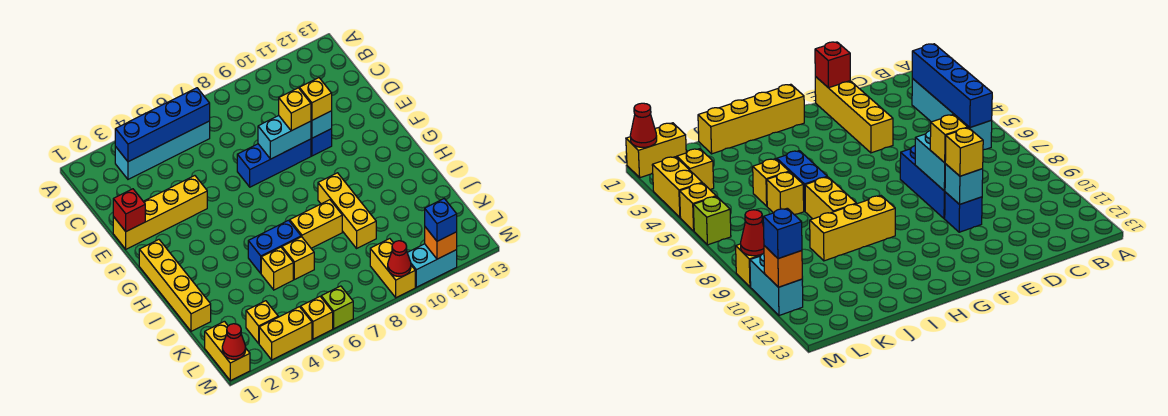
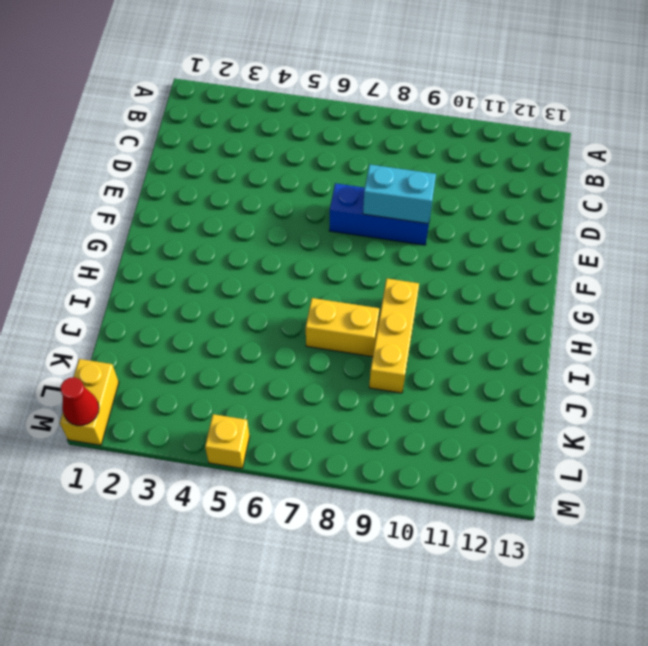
none -> cyan 1x4 brick [115,121,210,179]
none -> yellow 1x4 brick [113,176,207,249]
none -> blue 1x1 brick [311,129,332,156]

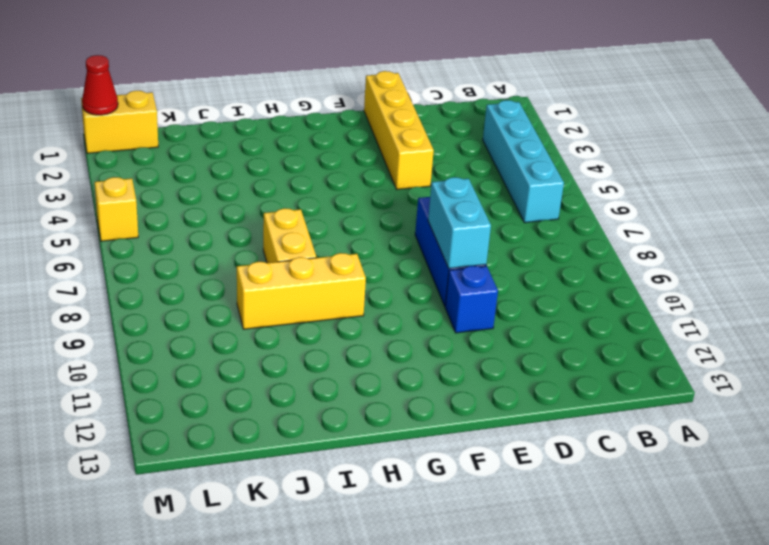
none -> yellow 1x4 brick [139,240,211,331]
none -> blue 1x2 brick [248,220,301,273]
none -> yellow 1x1 brick [261,247,293,290]

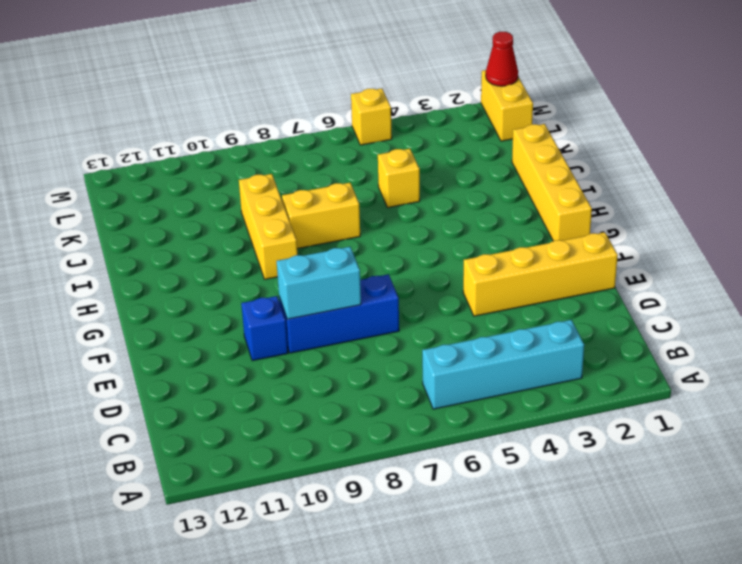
none -> blue 1x2 brick [248,220,301,273]
none -> yellow 1x1 brick [282,237,314,280]
none -> yellow 1x1 brick [246,301,278,343]

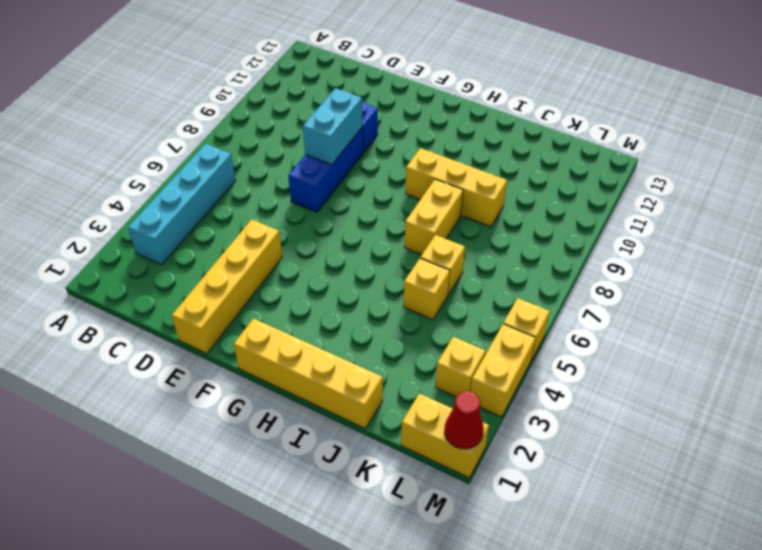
none -> blue 1x2 brick [248,220,301,273]
none -> yellow 1x2 brick [370,239,415,298]
none -> lime 1x1 brick [321,286,353,329]

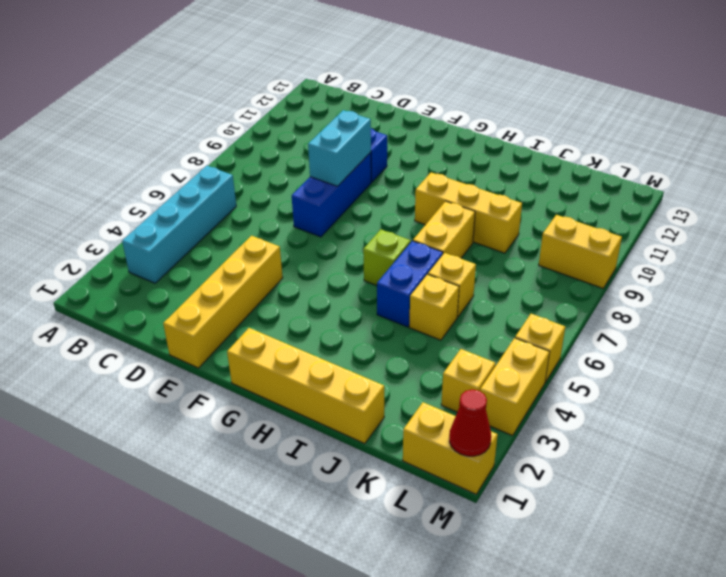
lime 1x1 brick [363,229,411,286] -> lime 1x1 brick moved to [321,286,353,329]
none -> cyan 1x2 brick [407,244,457,287]
none -> blue 1x4 brick [115,88,210,162]
none -> red 1x1 brick [113,189,145,231]

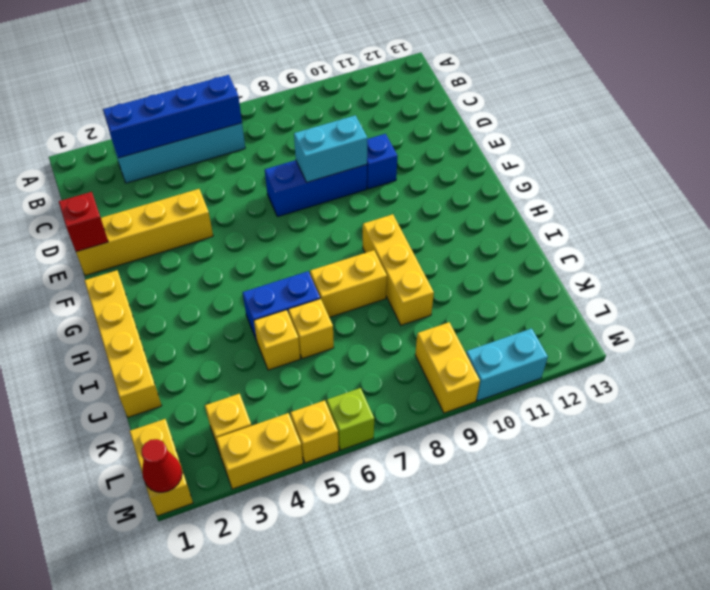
none -> cyan 1x1 brick [311,111,332,138]
none -> red 1x1 cone [388,241,411,277]
none -> orange 1x1 brick [425,227,457,259]

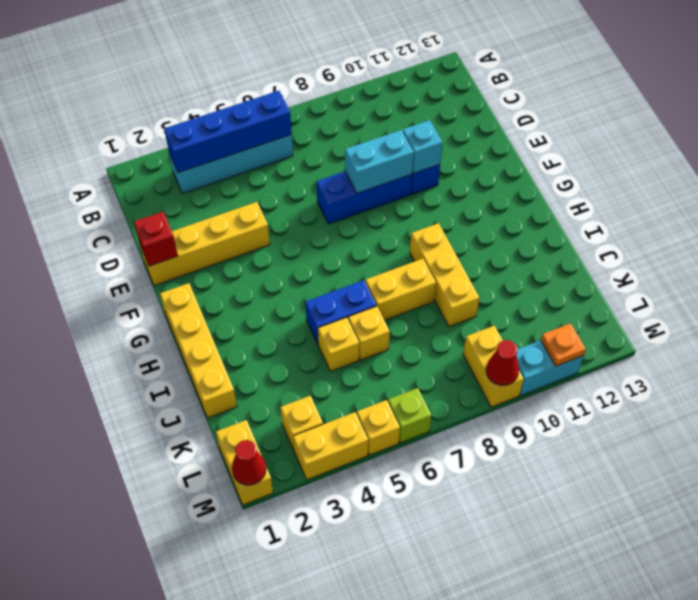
orange 1x1 plate [541,323,586,366] -> orange 1x1 brick [425,227,457,259]
none -> yellow 1x1 brick [279,88,311,131]
none -> yellow 1x1 brick [299,78,332,120]
none -> blue 1x1 brick [425,199,457,241]

